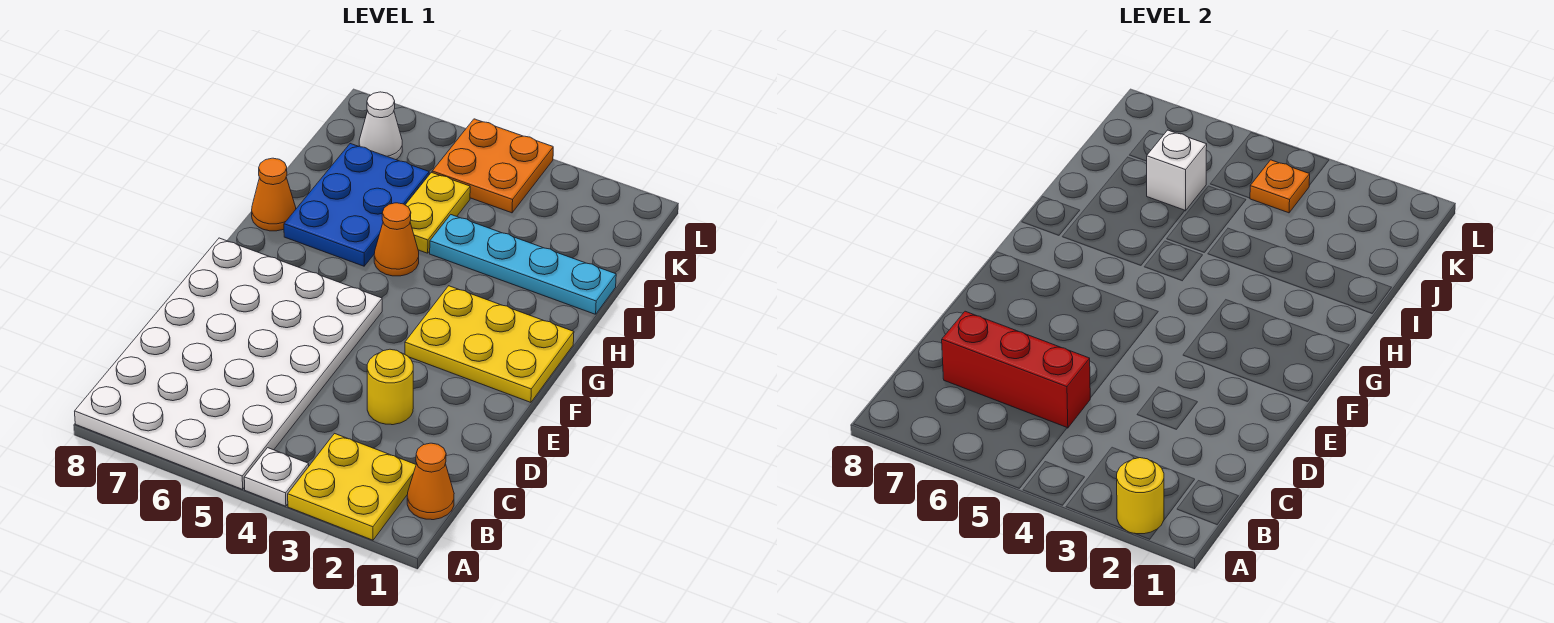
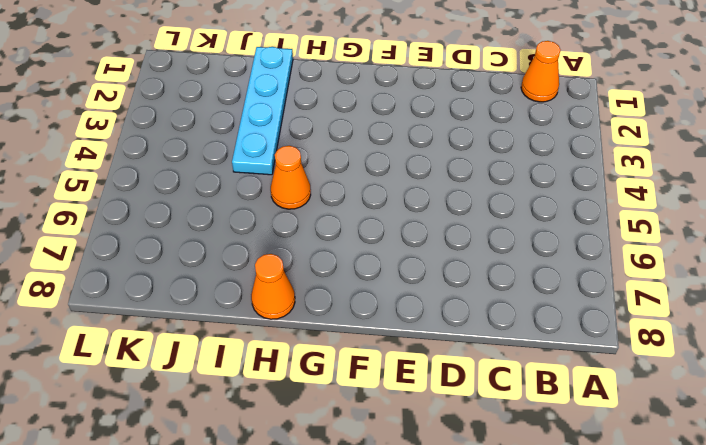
none -> yellow 2x2 plate [288,434,416,540]
none -> white 1x1 plate [244,448,309,506]
none -> white 4x6 plate [75,238,382,489]

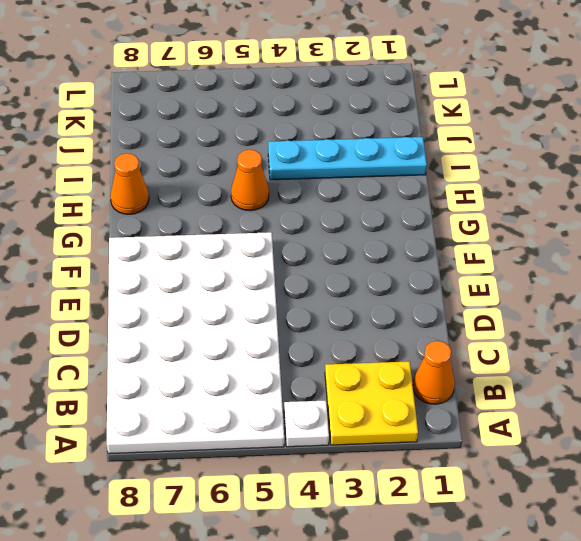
none -> yellow 1x1 round brick [367,349,413,425]
none -> yellow 2x3 plate [405,286,574,402]
none -> blue 2x3 plate [284,144,429,266]

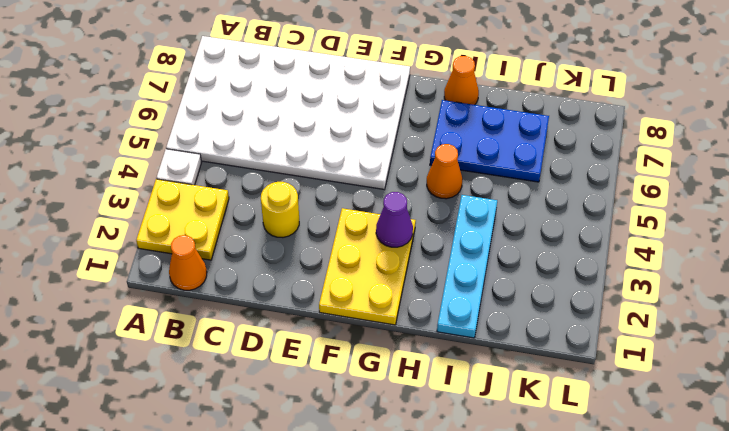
purple 1x1 cone [376,192,413,247] -> none
none -> yellow 1x2 plate [406,172,470,253]
none -> orange 2x2 plate [432,119,553,213]
none -> white 1x1 cone [359,92,402,160]

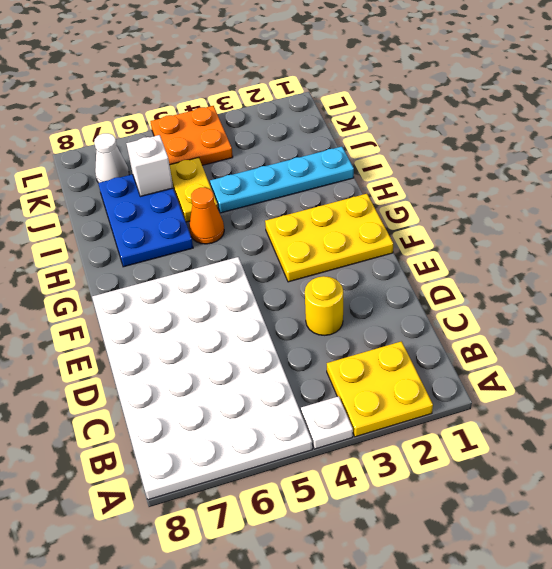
none -> orange 1x1 cone [407,443,454,520]
none -> orange 1x1 cone [252,158,296,231]
none -> yellow 1x1 round brick [1117,458,1164,534]

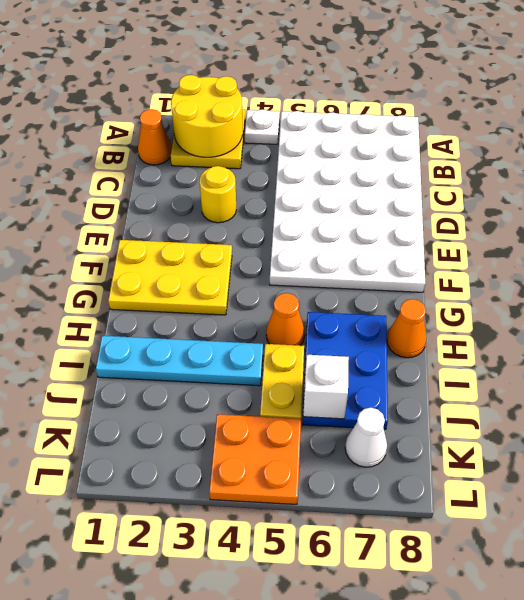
yellow 2x2 round brick [171,75,243,157] -> yellow 1x1 round brick [1117,458,1164,534]
none -> red 1x3 brick [942,311,1090,428]
none -> orange 1x1 plate [1250,160,1310,213]

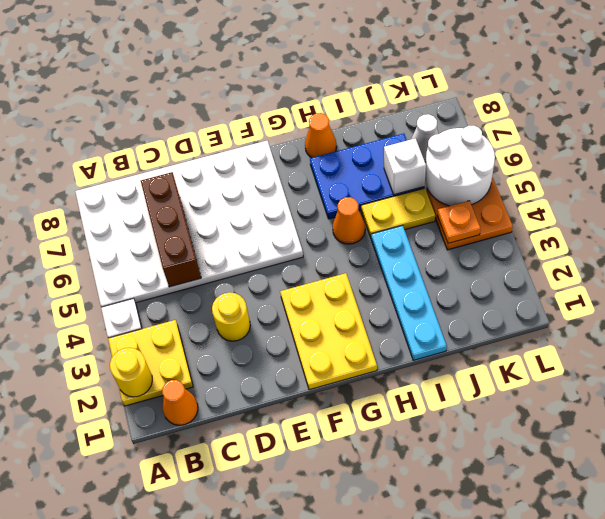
brown 1x3 brick [141,172,201,287] -> red 1x3 brick [942,311,1090,428]
white 2x2 round brick [425,125,495,206] -> none

